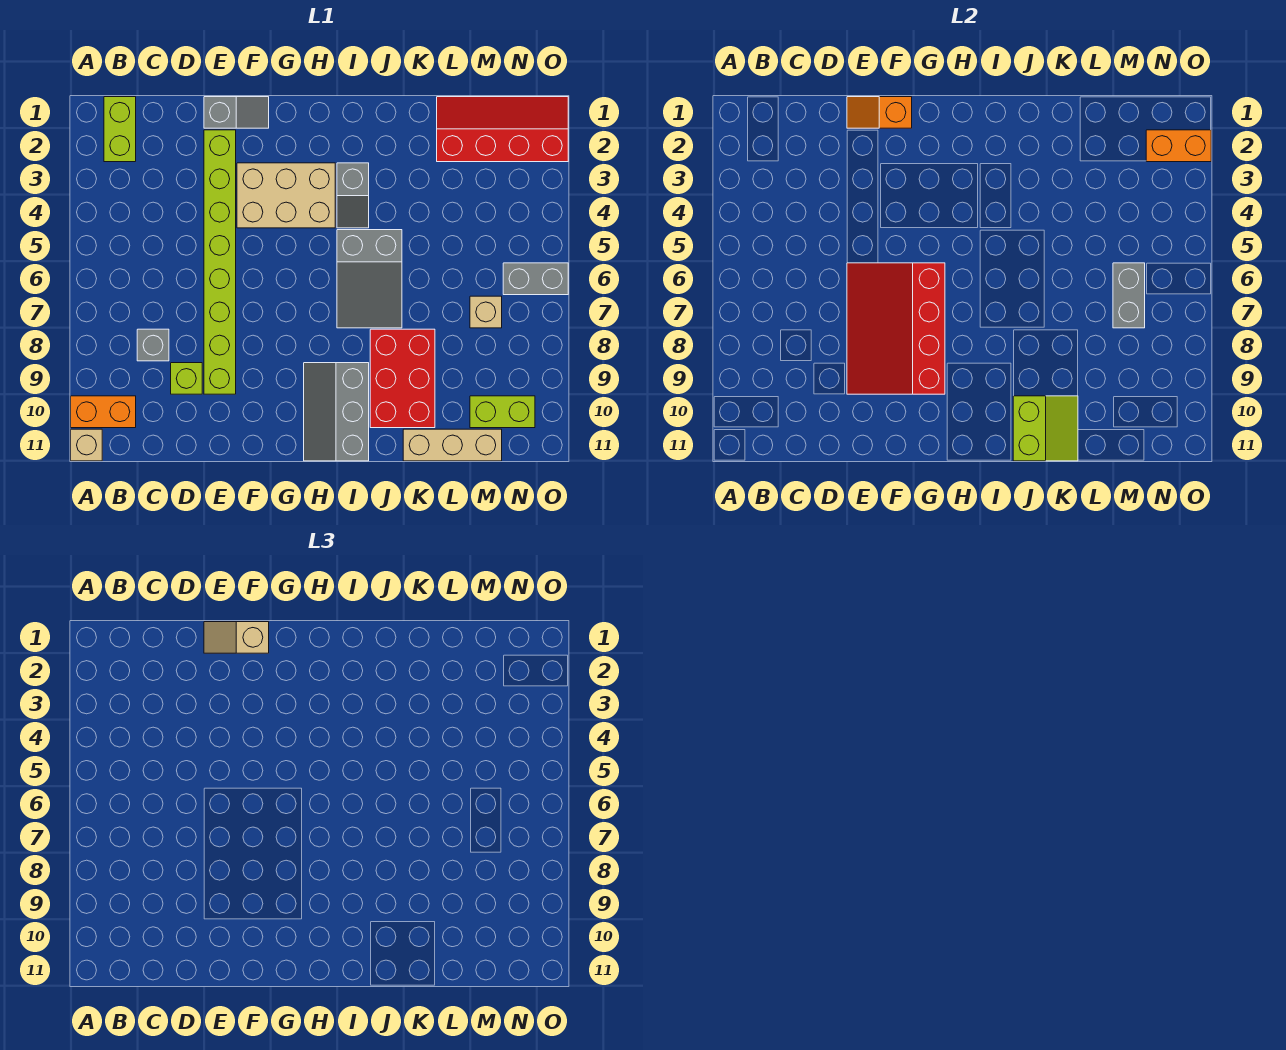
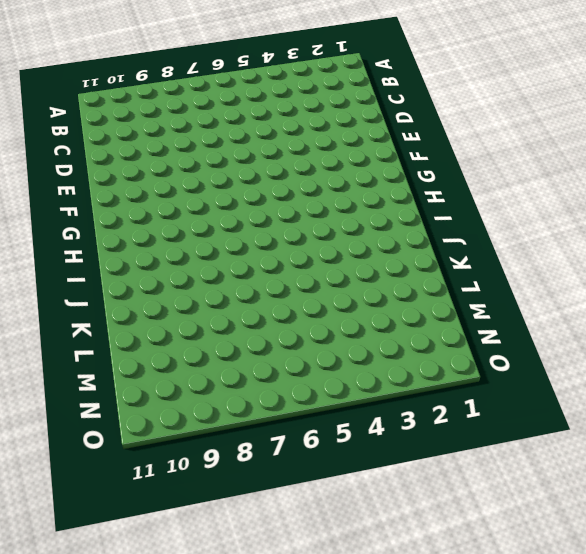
none -> orange 1x2 brick [71,396,136,428]
none -> tan 1x1 brick [71,429,102,461]
none -> lime 1x2 brick [104,97,136,162]

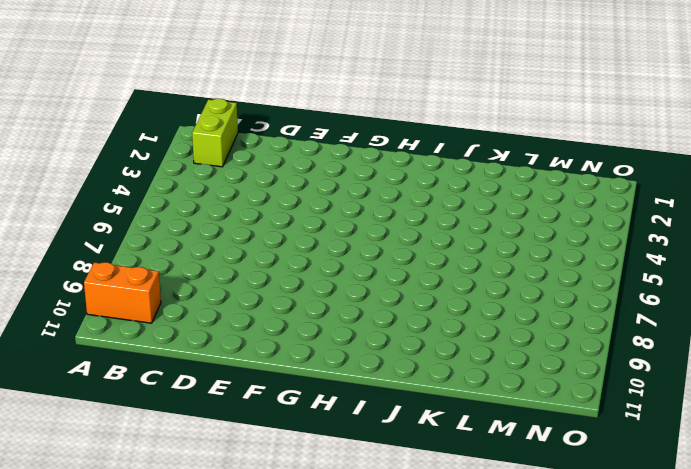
none -> tan 1x1 brick [71,429,102,461]
none -> grey 1x1 brick [137,329,169,361]
none -> lime 1x1 brick [171,363,202,394]

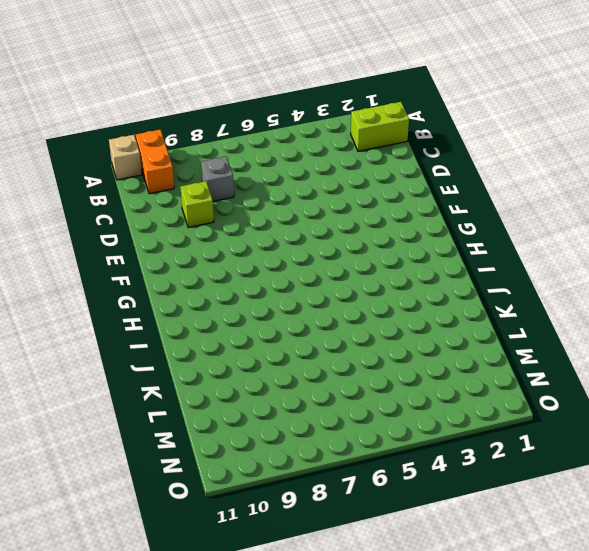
none -> grey 1x2 slope [204,97,269,128]
none -> lime 1x8 brick [204,130,236,394]
none -> tan 2x3 brick [237,163,335,228]

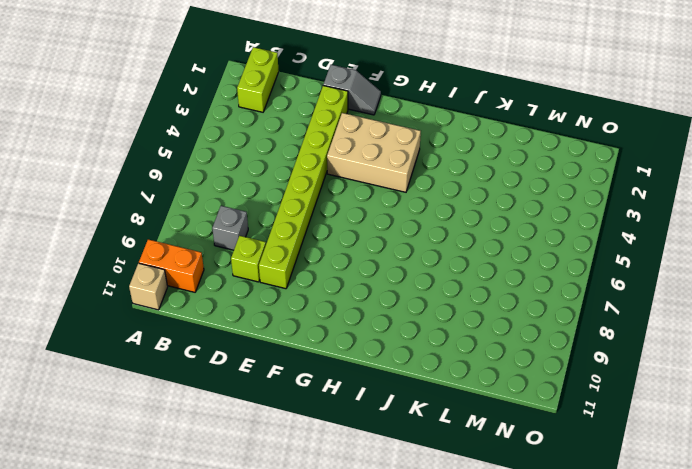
none -> grey 2x3 slope [304,363,369,461]
none -> grey 1x2 slope [337,163,369,228]
none -> grey 2x3 slope [337,230,402,328]

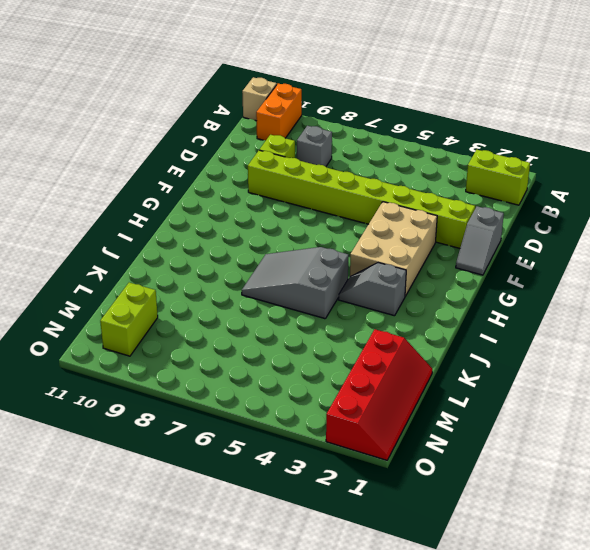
none -> grey 2x3 slope [304,363,369,461]
none -> red 2x3 brick [370,329,435,428]
none -> tan 1x3 brick [403,429,502,461]

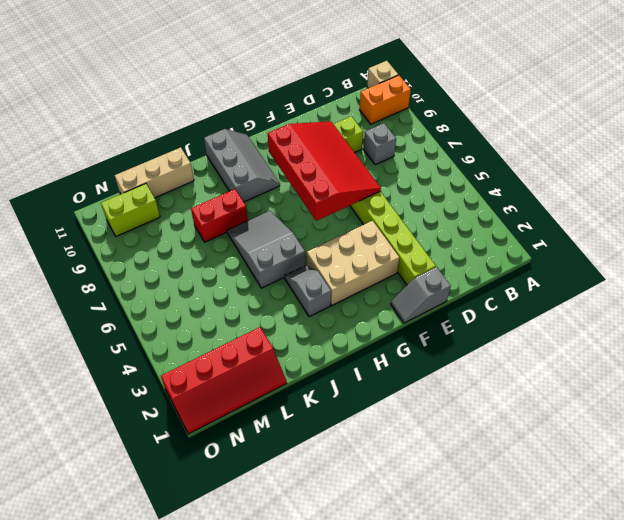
red 1x2 brick [191,189,248,242] -> red 2x3 brick [370,329,435,428]
none -> lime 1x2 brick [104,97,136,162]
none -> tan 1x1 brick [470,296,502,328]
none -> grey 1x2 brick [503,263,568,295]

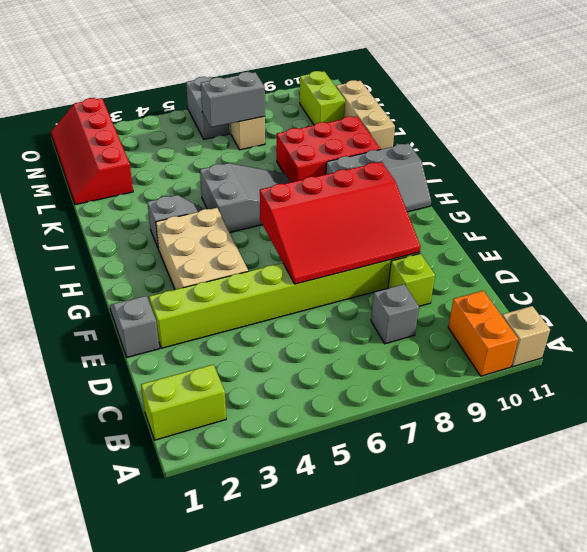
none -> orange 1x2 slope [847,97,912,128]
none -> lime 2x2 slope [1013,396,1078,461]
none -> orange 1x2 brick [1146,130,1211,162]

